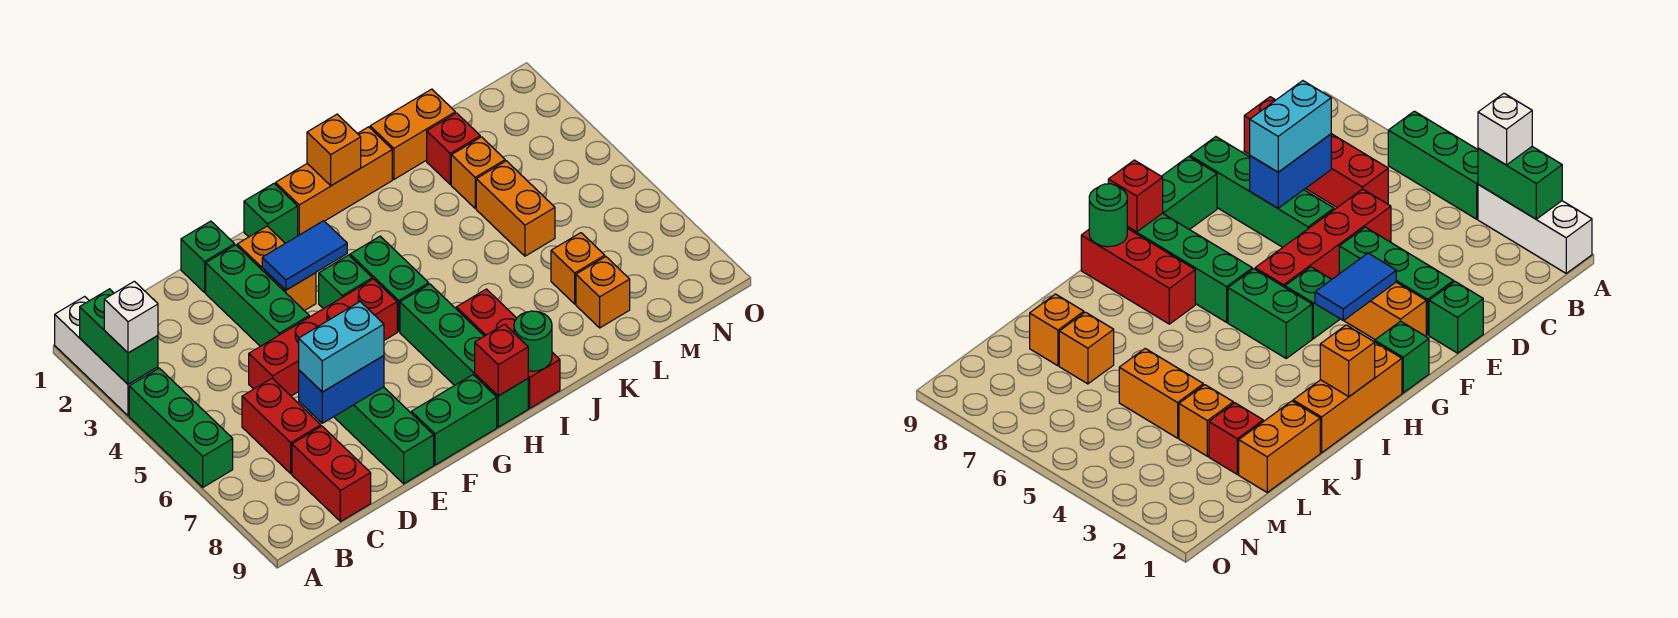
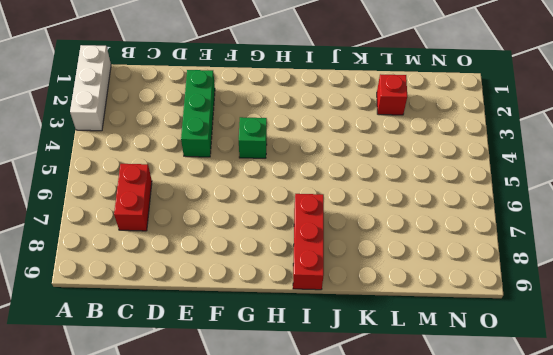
none -> green 1x3 brick [129,368,233,487]
none -> red 1x2 brick [292,426,371,522]
none -> red 1x4 brick [249,279,397,396]
none -> green 1x1 brick [181,221,235,292]

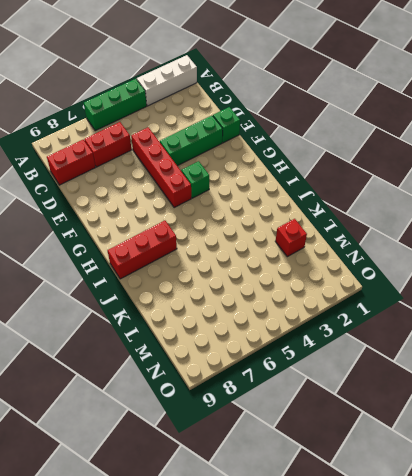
none -> green 1x4 brick [334,387,434,484]
none -> orange 1x2 brick [237,226,316,311]
none -> green 1x2 brick [411,375,497,465]
none -> green 1x1 brick [244,184,298,243]

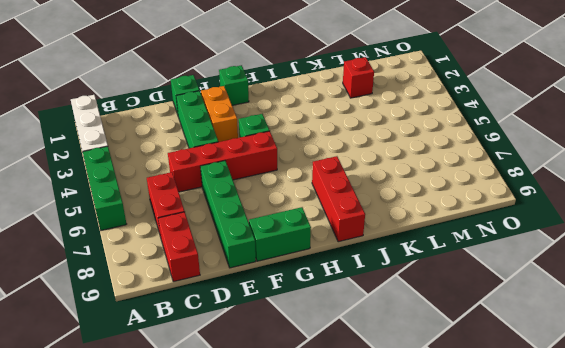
none -> orange 1x3 brick [276,127,392,236]
none -> green 1x2 brick [350,236,429,331]
none -> green 1x4 brick [400,284,528,427]
none -> orange 1x2 brick [370,89,455,179]

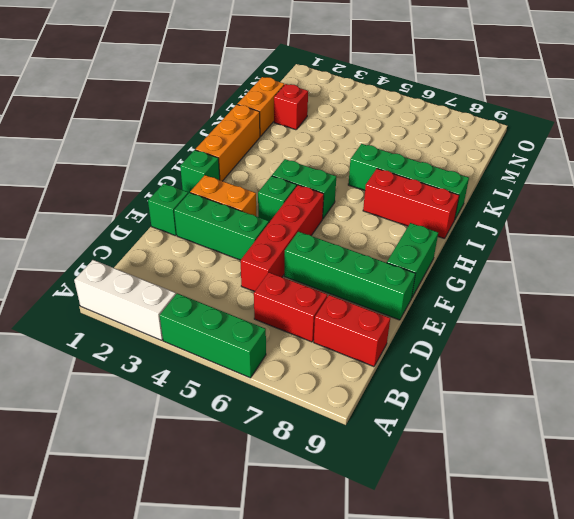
green 1x4 brick [348,144,469,219] -> green 1x4 brick moved to [400,284,528,427]
none -> orange 1x1 brick [451,137,505,208]
none -> orange 1x2 brick [476,161,555,256]
none -> orange 1x1 brick [551,233,605,304]
none -> orange 1x1 brick [576,257,630,328]

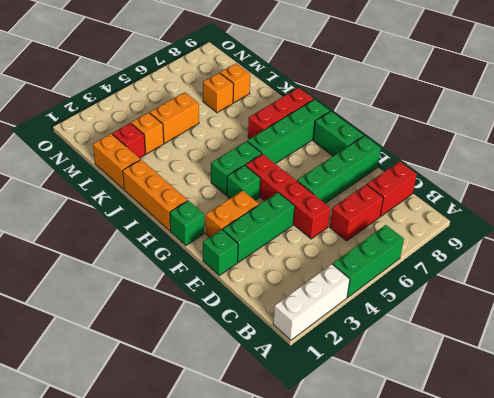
none -> green 1x2 brick [80,289,158,384]
none -> blue 1x2 brick [299,356,384,423]
none -> blue 1x2 tile [262,221,347,290]
none -> red 1x1 brick [475,324,528,396]

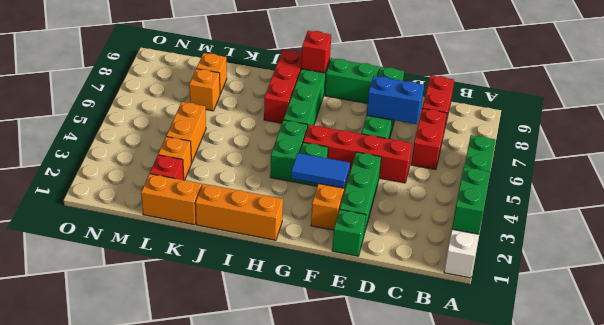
none -> green 1x1 brick [244,184,298,243]
none -> orange 1x1 brick [307,114,361,186]
none -> green 1x1 round brick [514,311,552,371]
none -> white 1x1 brick [104,281,158,353]

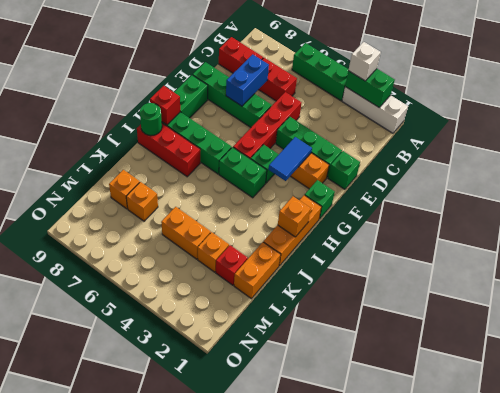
none -> cyan 1x2 brick [299,302,384,392]

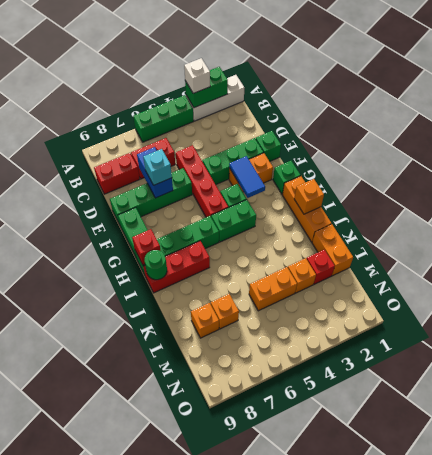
cyan 1x1 brick [143,149,172,185] -> cyan 1x2 brick [299,302,384,392]

